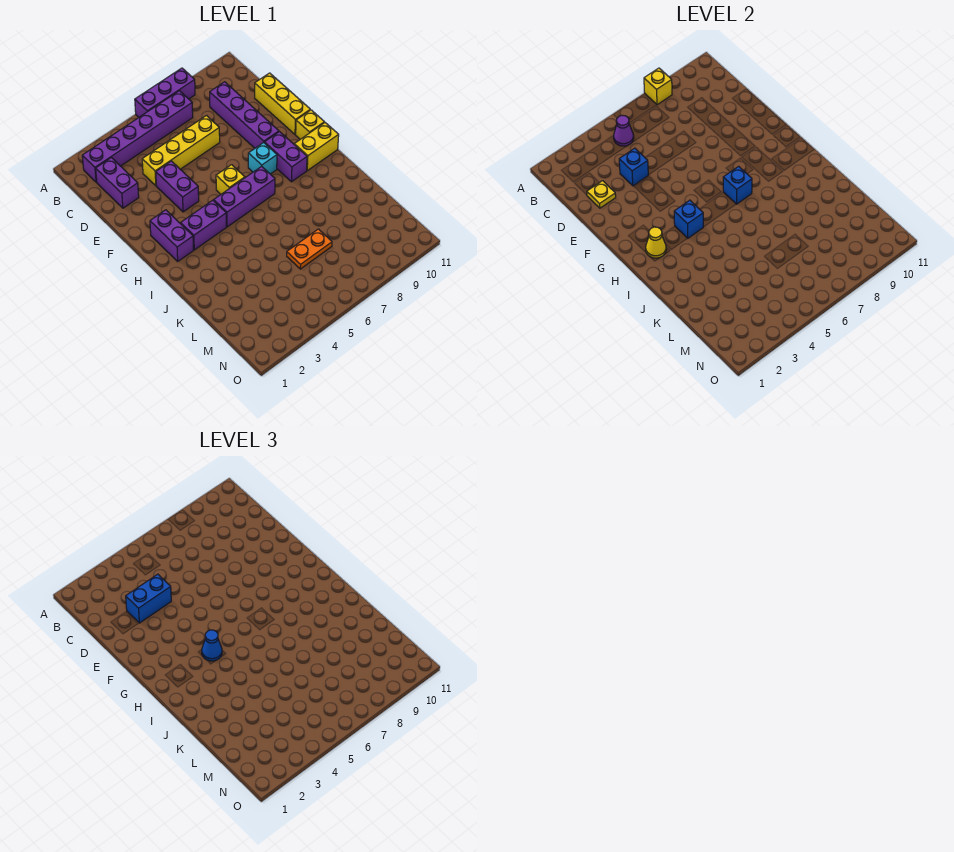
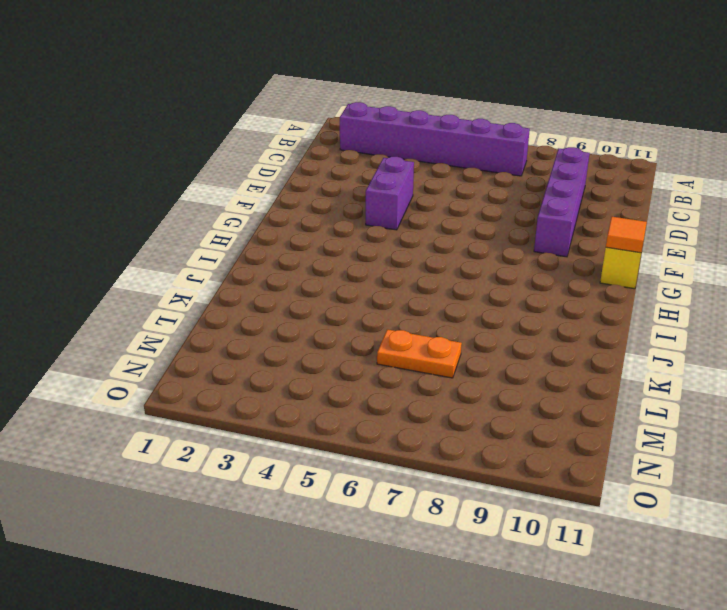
orange 1x1 tile [606,217,647,253] -> none
none -> purple 1x3 brick [135,68,195,117]
none -> purple 1x2 brick [96,158,139,208]
none -> yellow 1x4 brick [142,116,220,186]

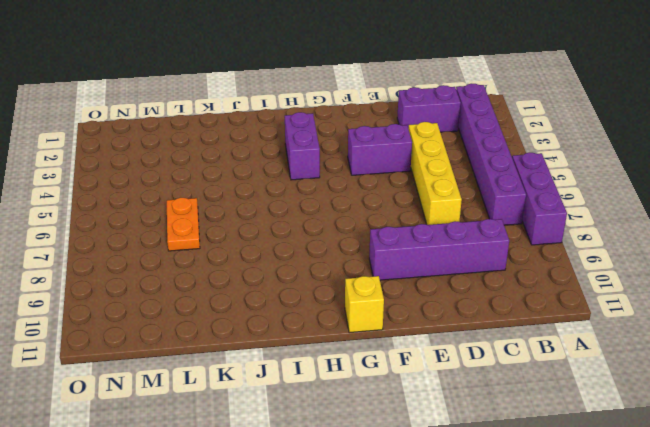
none -> yellow 1x3 brick [255,73,310,134]
none -> purple 1x2 brick [150,210,194,261]
none -> yellow 1x1 brick [216,165,245,194]

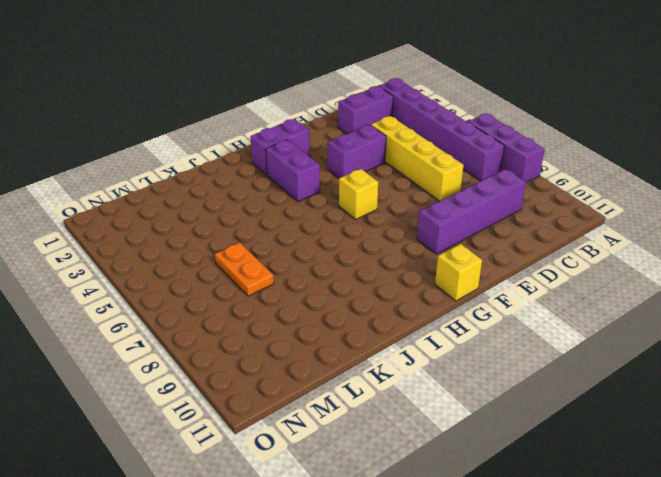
none -> yellow 1x3 brick [255,73,310,134]
none -> cyan 1x1 brick [248,143,277,174]
none -> purple 1x2 brick [264,132,307,182]

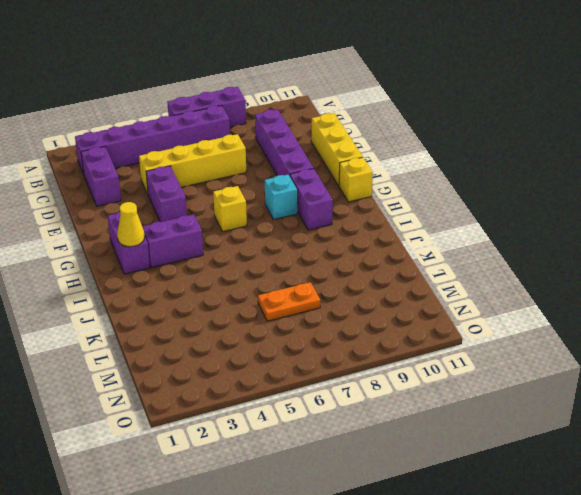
none -> purple 1x3 brick [214,166,275,227]
none -> yellow 1x2 brick [294,123,339,171]
none -> yellow 1x1 brick [644,68,672,105]

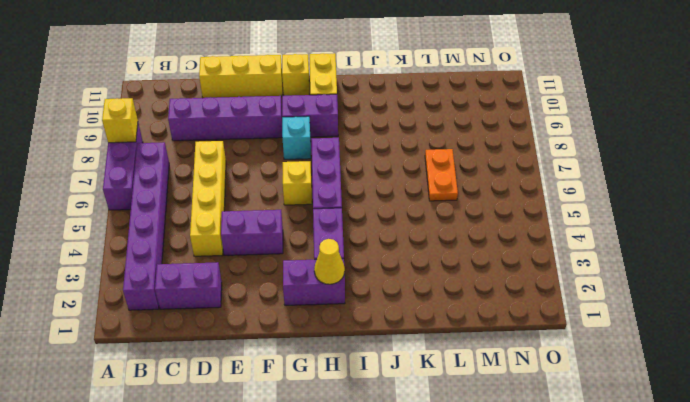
none -> purple 1x1 cone [614,115,634,146]
none -> yellow 1x1 plate [587,181,616,208]
none -> blue 1x1 brick [619,148,648,186]

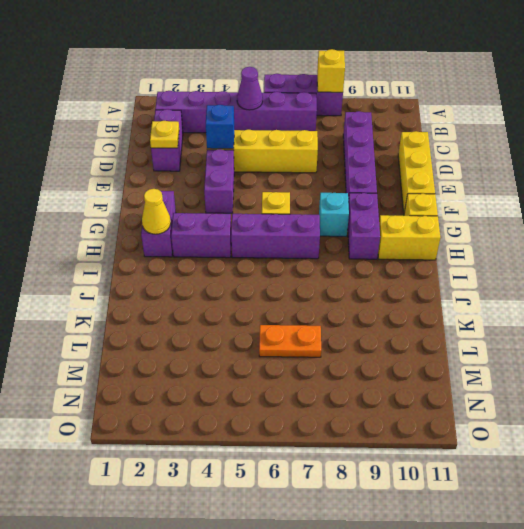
none -> blue 1x1 brick [674,200,703,238]
none -> blue 1x1 brick [723,166,752,204]
none -> blue 1x2 brick [126,574,171,623]

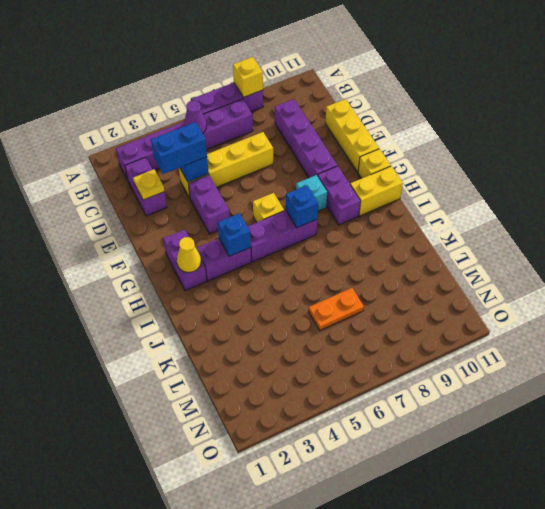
none -> blue 1x1 cone [202,630,222,661]

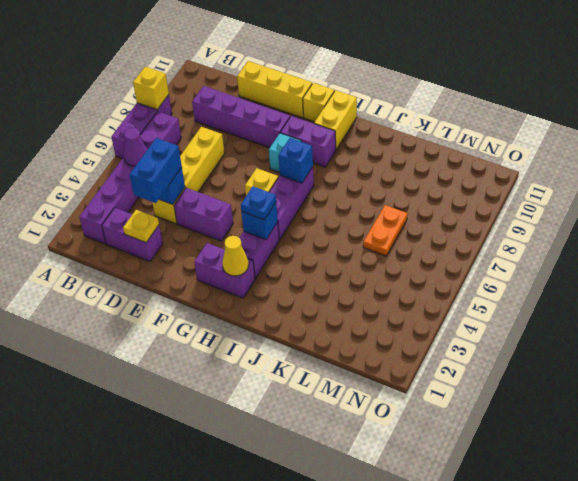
blue 1x1 plate [241,186,276,220] -> blue 1x1 cone [202,630,222,661]

